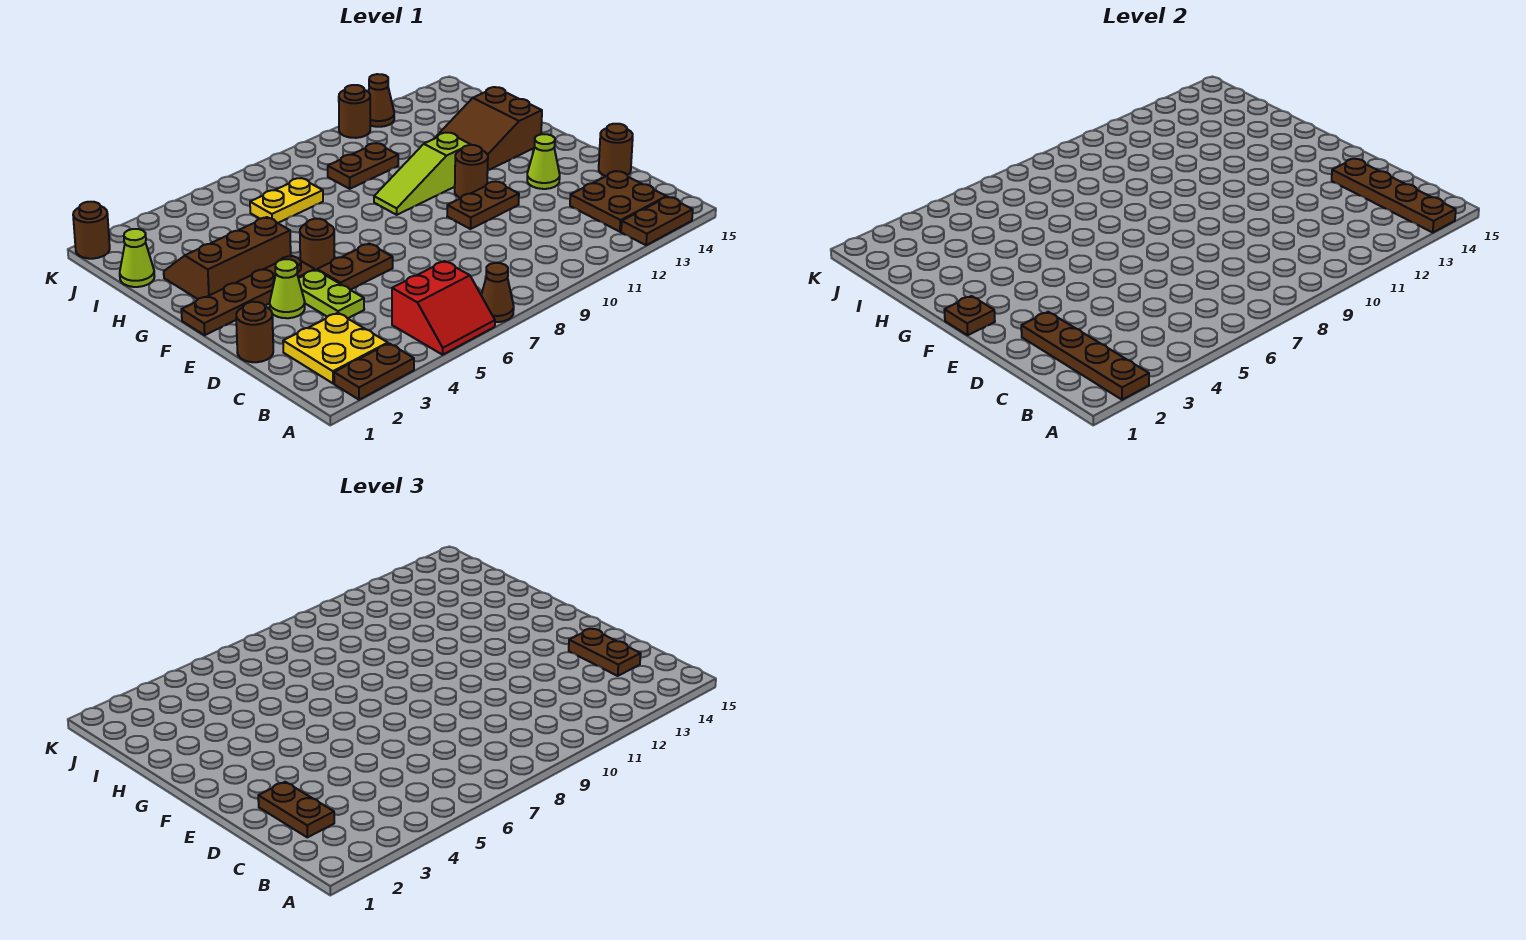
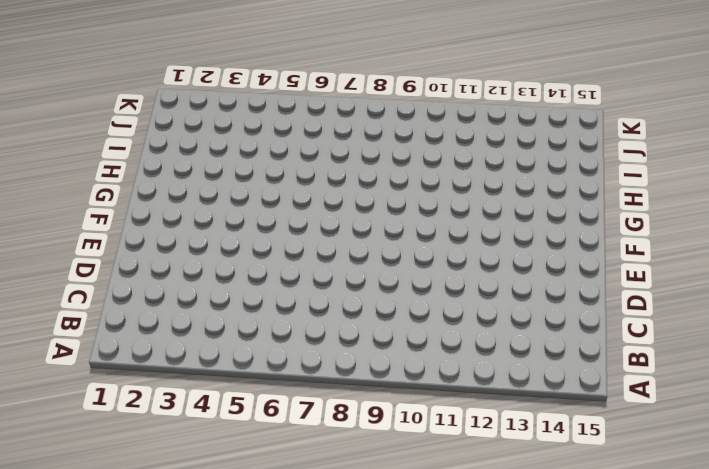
none -> brown 1x2 plate [334,343,414,400]
none -> red 2x2 slope [392,261,495,355]
none -> brown 1x1 cone [481,263,514,322]
none -> brown 1x2 plate [621,197,693,245]

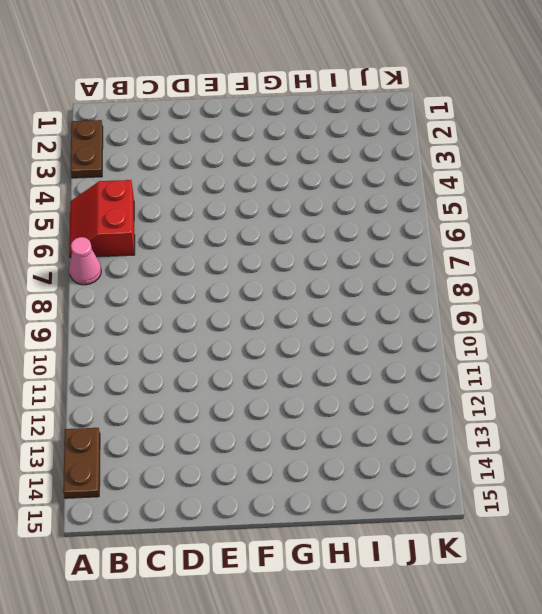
pink 1x1 cone [69,237,101,285] -> brown 1x1 cone [481,263,514,322]
none -> yellow 2x2 plate [283,313,388,383]
none -> brown 2x2 plate [570,171,666,232]
none -> brown 1x1 round brick [236,302,273,362]
none -> lime 1x2 plate [298,270,364,318]

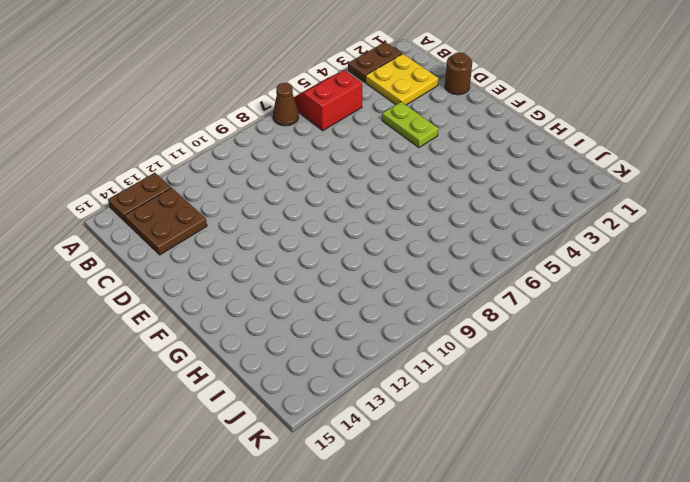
none -> brown 1x1 round brick [599,124,633,176]
none -> lime 1x1 cone [270,259,305,318]
none -> brown 1x2 plate [317,244,393,290]
none -> brown 1x2 plate [447,181,519,229]

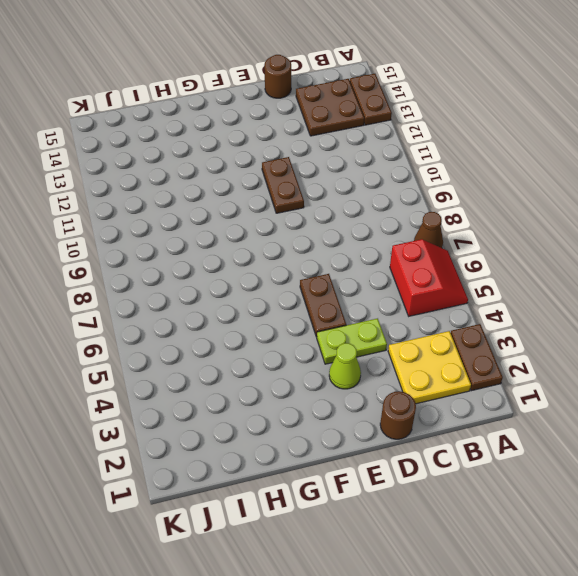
none -> lime 1x1 cone [527,134,560,189]
none -> brown 1x4 plate [181,256,315,335]
none -> brown 1x1 round brick [300,219,334,270]
none -> brown 1x1 round brick [455,145,488,198]

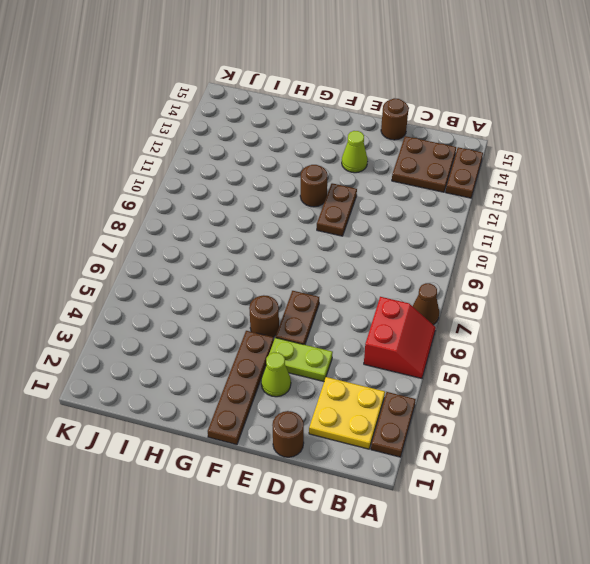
none -> brown 2x3 slope [164,217,291,299]
none -> lime 1x3 slope [374,133,471,215]
none -> brown 2x3 slope [434,87,542,170]
none -> lime 1x1 cone [120,229,154,287]

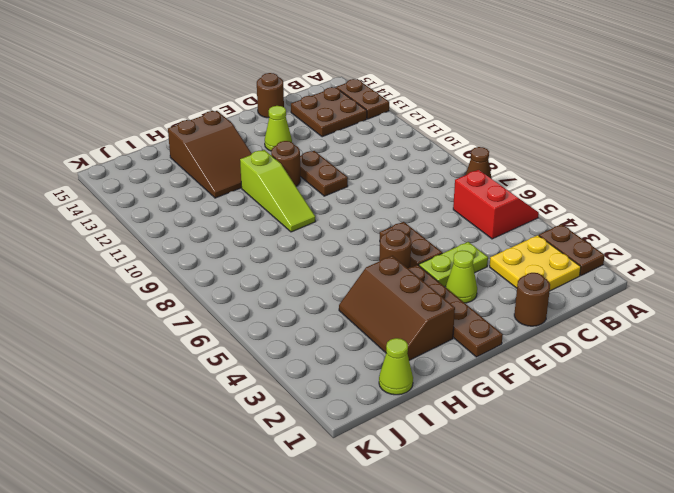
none -> yellow 1x2 plate [250,178,323,223]
none -> brown 1x2 plate [328,143,398,189]
none -> brown 1x1 round brick [73,202,110,259]
none -> brown 1x1 round brick [339,85,370,138]

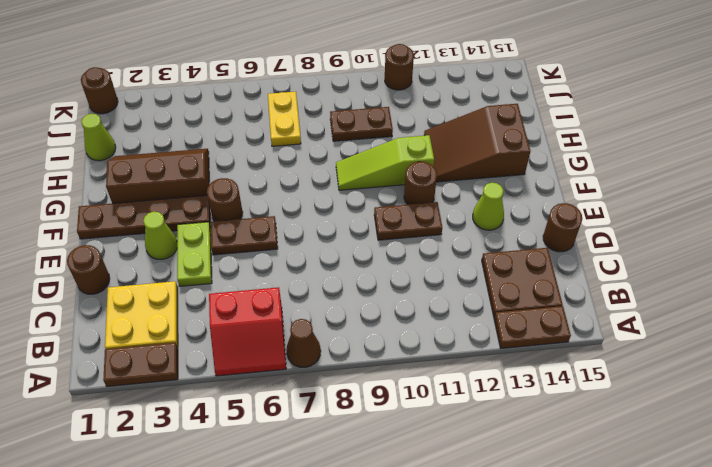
yellow 1x2 plate [268,92,301,146] -> yellow 1x2 plate turned to [250,178,323,223]
none -> brown 1x1 cone [368,74,394,127]
none -> brown 1x4 plate [1021,312,1149,400]
none -> brown 1x4 plate [1332,159,1456,233]
none -> brown 1x1 plate [944,296,995,335]

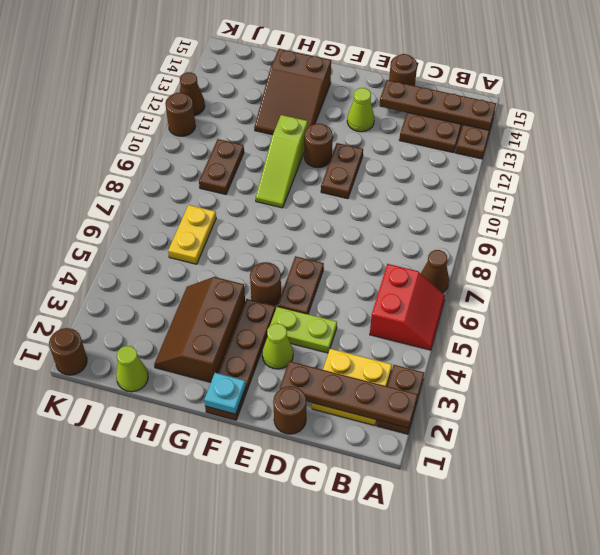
cyan 1x1 plate [204,373,246,414] -> brown 1x1 plate [944,296,995,335]
none -> brown 1x2 plate [258,782,334,837]
none -> brown 1x2 plate [569,629,641,676]

